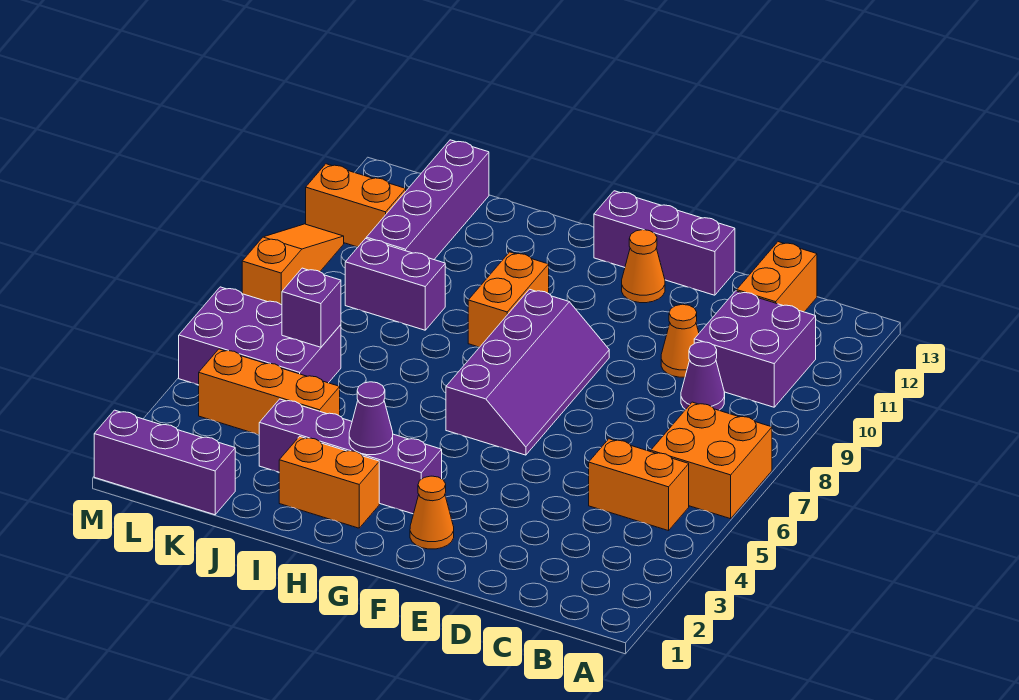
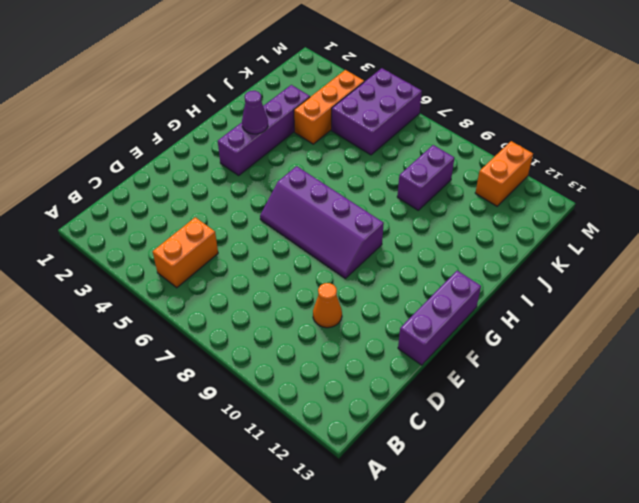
none -> orange 2x2 brick [651,402,772,519]
none -> purple 2x2 brick [694,291,816,407]
none -> purple 1x1 cone [681,342,725,410]

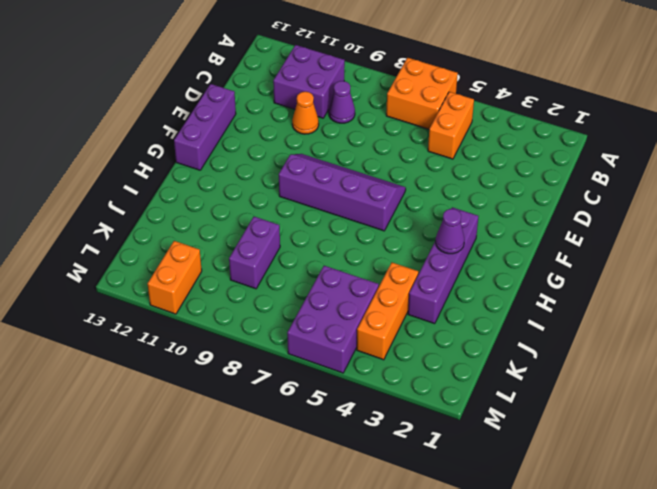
none -> orange 1x2 brick [737,242,817,312]
none -> orange 1x1 cone [410,476,454,549]
none -> orange 1x1 cone [622,230,665,303]

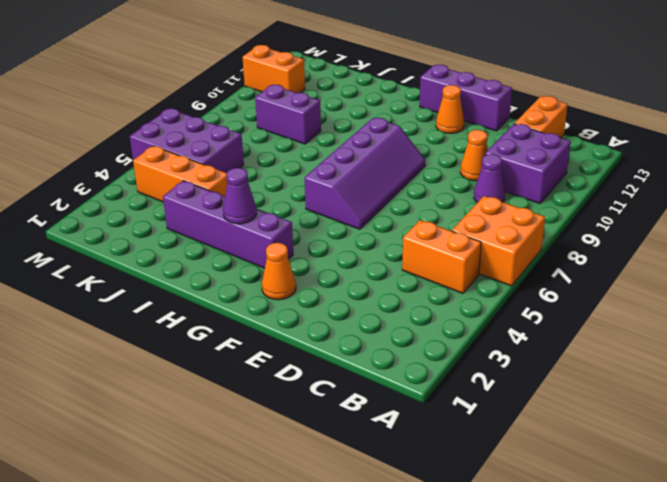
none -> orange 1x2 brick [279,436,379,528]
none -> orange 1x2 brick [468,252,549,347]
none -> purple 1x3 brick [94,410,235,515]

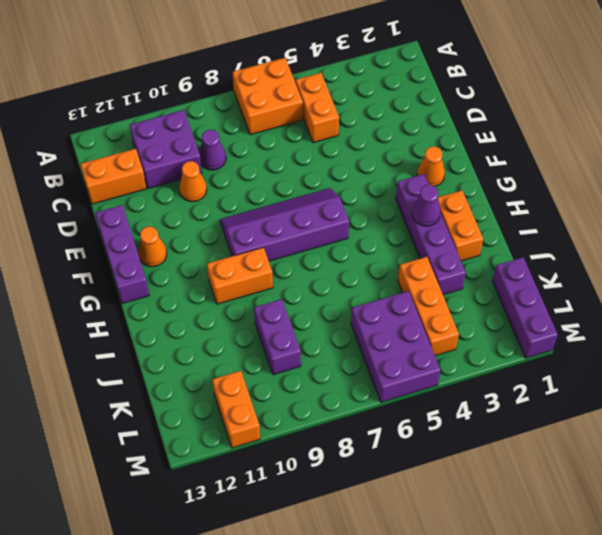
none -> purple 1x4 brick [366,140,489,260]
none -> orange 1x3 slope [242,224,344,305]
none -> purple 1x1 brick [282,268,341,347]

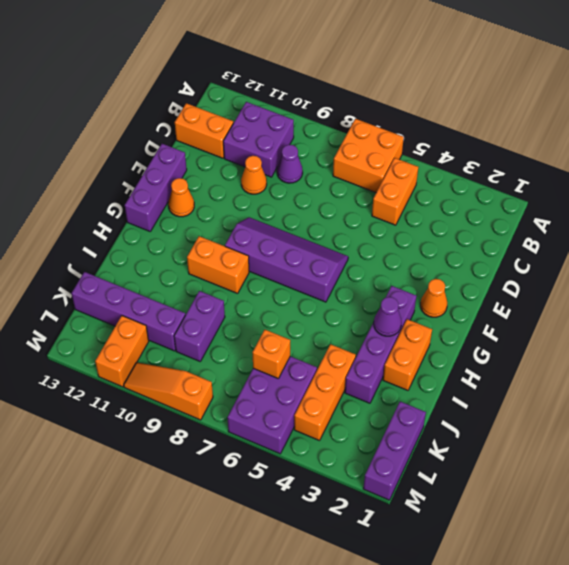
orange 1x1 brick [253,330,290,379] -> purple 1x1 brick [282,268,341,347]

